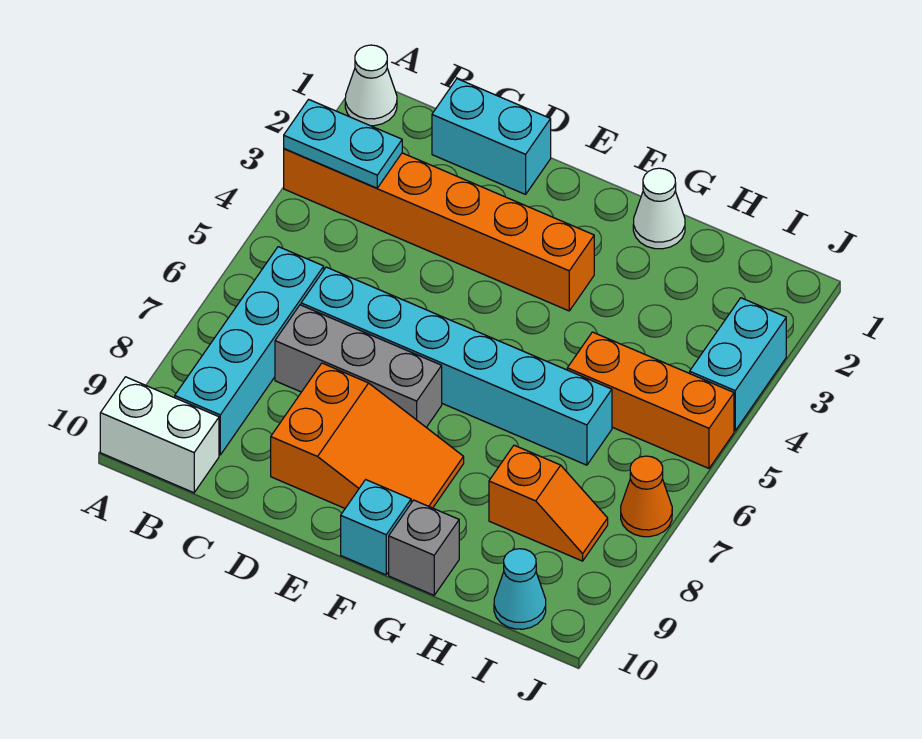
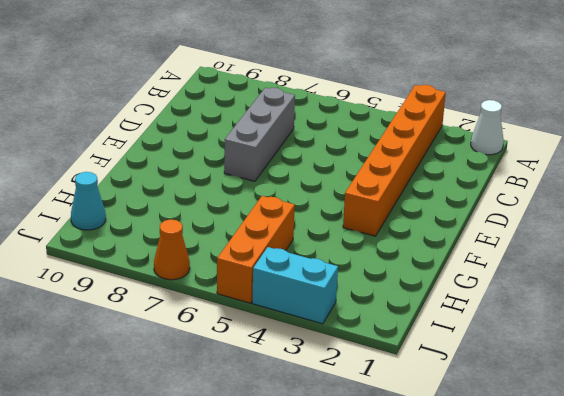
none -> white 1x2 brick [100,377,219,493]
none -> cyan 1x4 brick [175,247,324,455]
none -> cyan 1x2 brick [432,79,551,194]

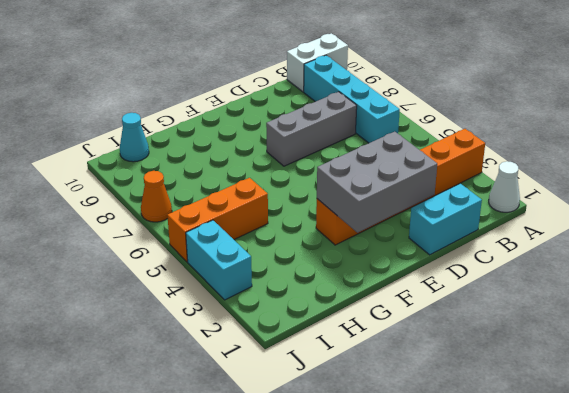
grey 2x3 brick [317,132,437,233] -> none
none -> cyan 1x6 brick [301,267,612,465]
none -> orange 2x3 slope [271,363,464,508]
none -> cyan 1x1 brick [341,480,411,575]

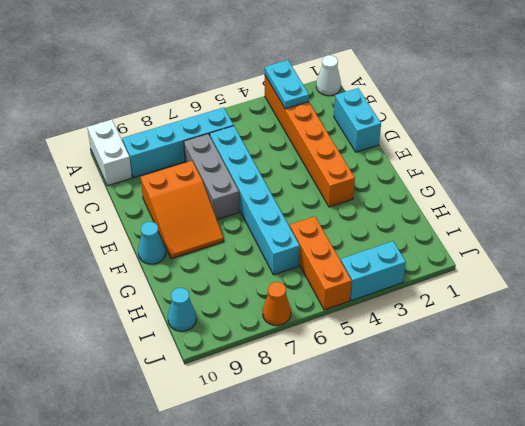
cyan 1x1 cone [138,222,166,264] -> cyan 1x1 brick [341,480,411,575]
none -> white 1x1 cone [633,168,685,249]
none -> grey 1x1 brick [389,500,459,595]
none -> orange 1x2 slope [489,445,608,561]

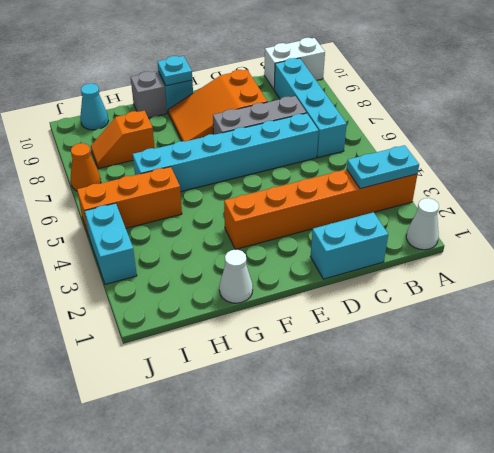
cyan 1x1 plate [157,56,192,86] -> none

